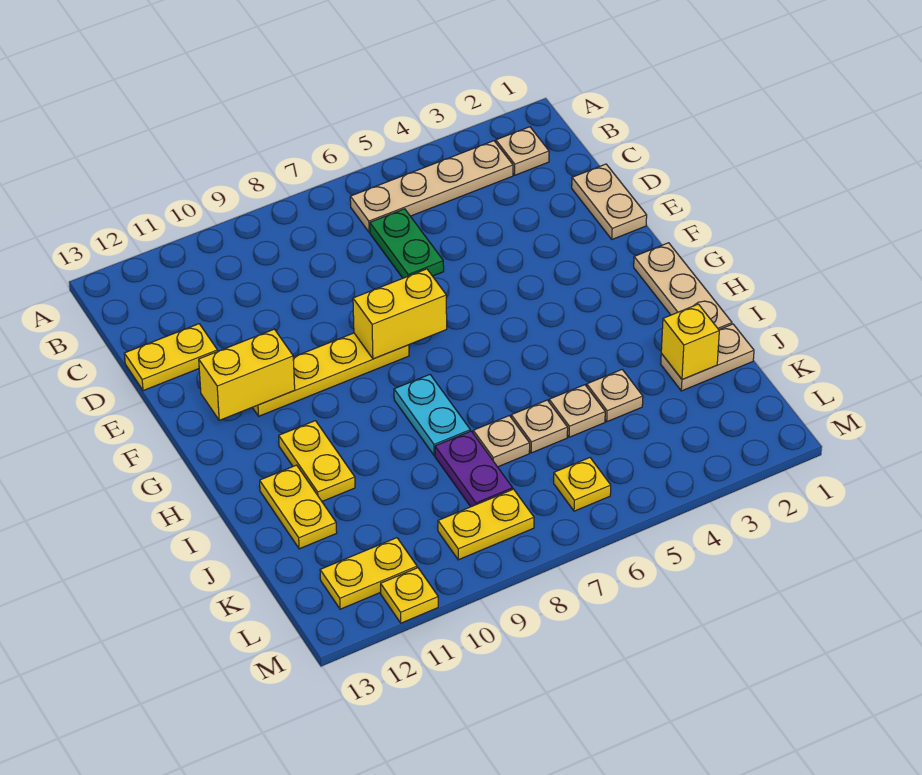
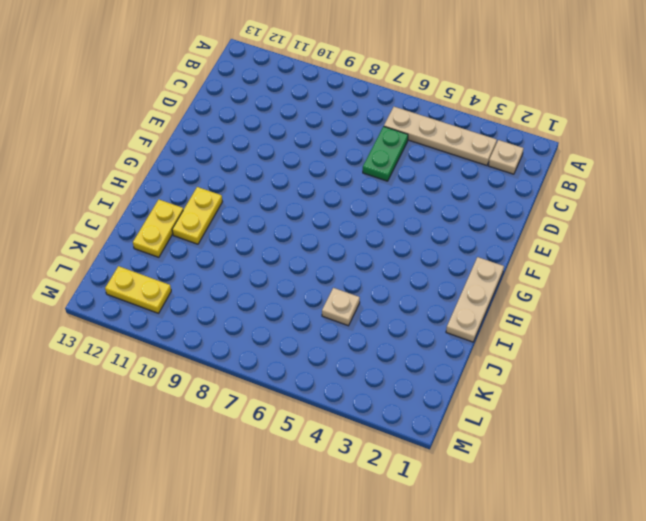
none -> tan 1x2 plate [572,164,647,239]
none -> yellow 1x2 plate [124,324,218,391]
none -> yellow 1x4 plate [252,333,409,416]

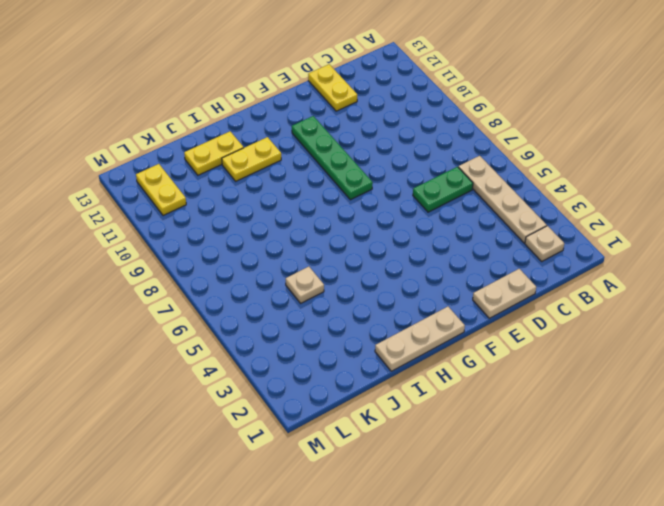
green 1x4 plate [292,116,373,200] -> yellow 1x4 plate [252,333,409,416]
none -> cyan 1x2 plate [394,375,470,455]
none -> tan 1x2 plate [661,324,754,391]
none -> tan 1x1 plate [587,370,643,422]

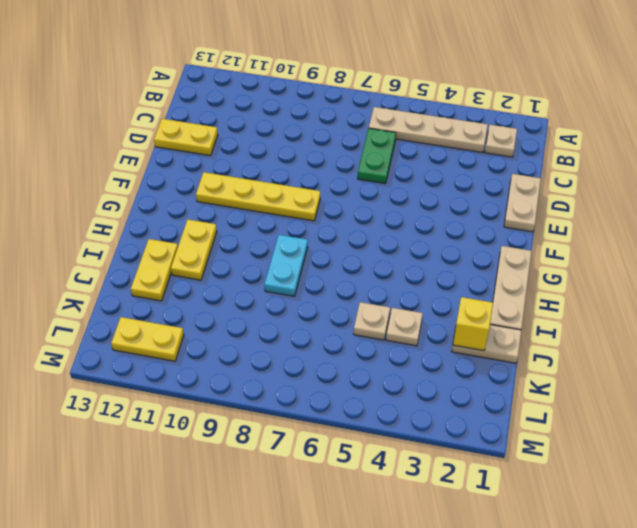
none -> tan 1x1 plate [511,400,568,453]
none -> tan 1x1 plate [473,416,530,467]
none -> purple 1x2 plate [435,431,513,507]

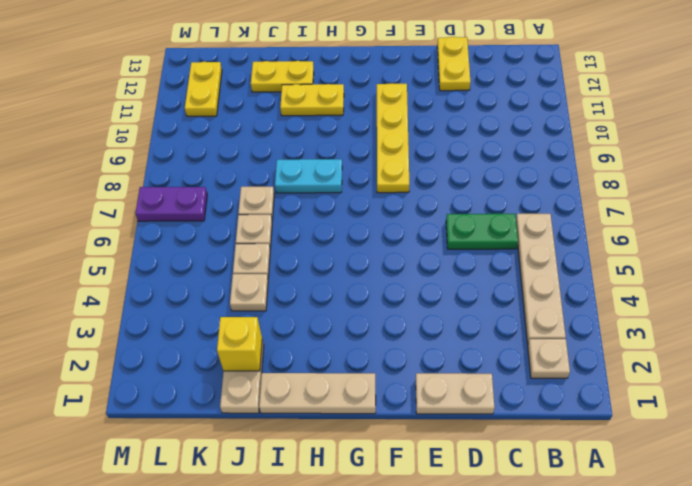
purple 1x2 plate [135,187,207,221] -> purple 1x2 plate moved to [435,431,513,507]
none -> yellow 1x1 plate [554,458,611,511]
none -> yellow 1x2 plate [438,489,534,560]
none -> yellow 1x1 plate [381,568,438,623]

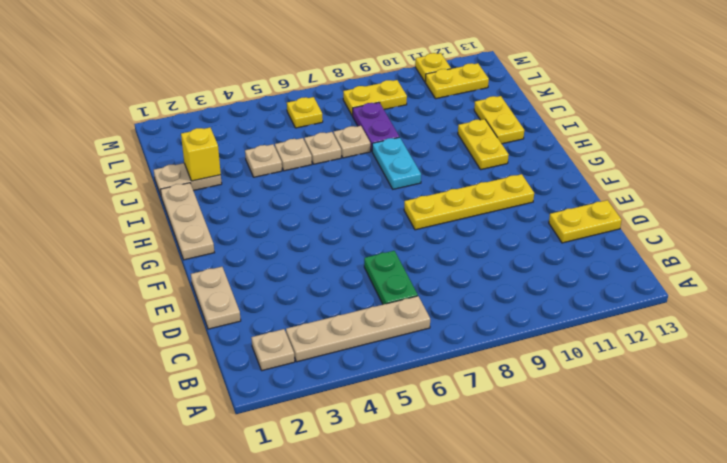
none -> yellow 1x2 brick [353,269,447,359]
none -> yellow 1x2 brick [199,329,295,420]

